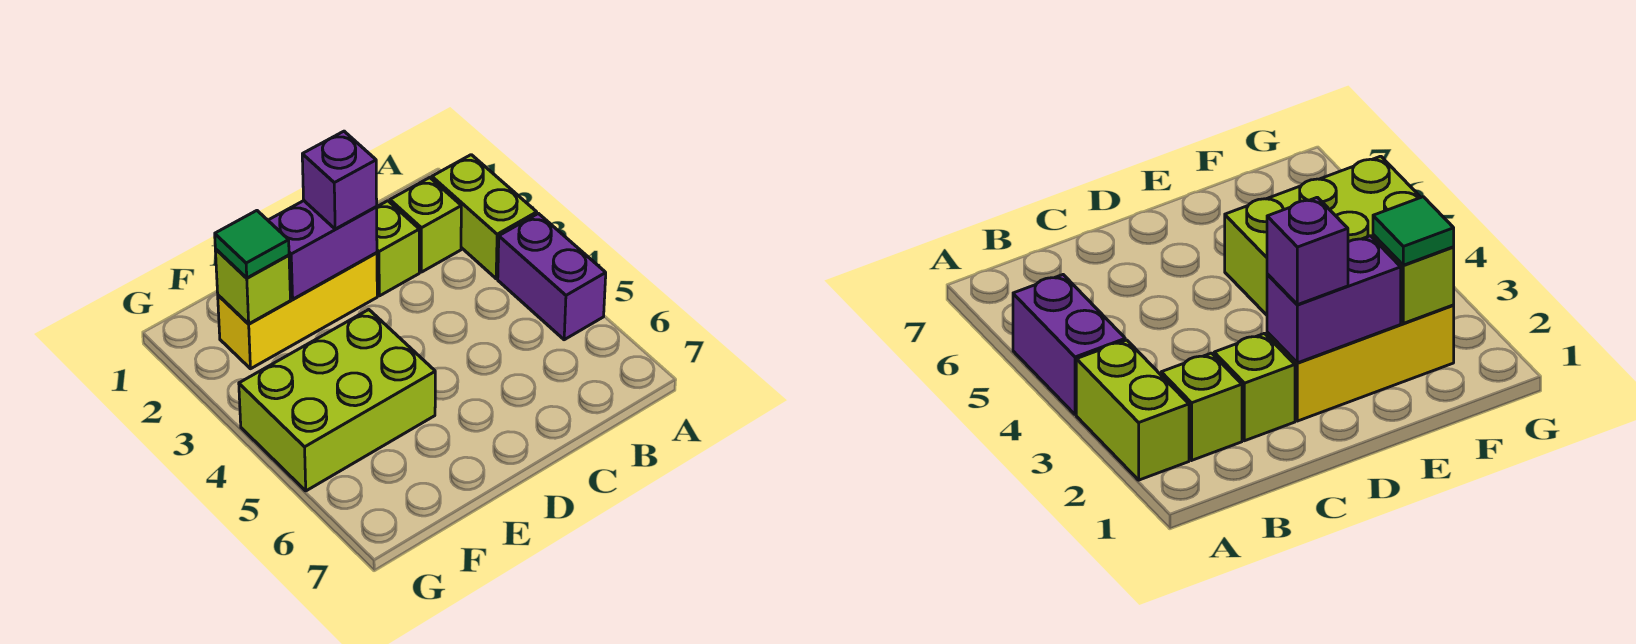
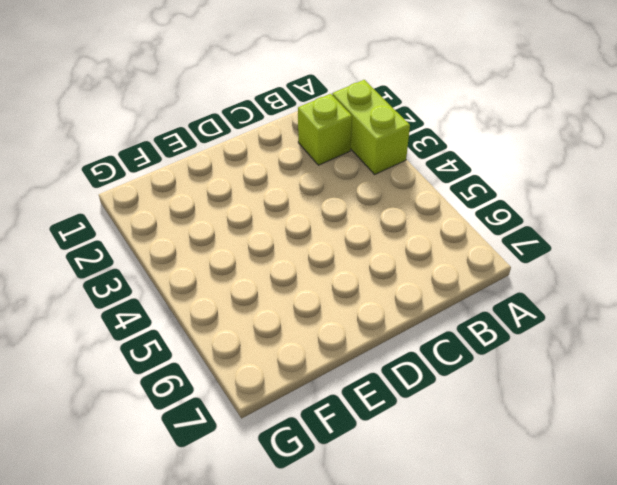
none -> purple 1x2 brick [498,214,606,340]
none -> lime 1x1 brick [377,201,419,296]

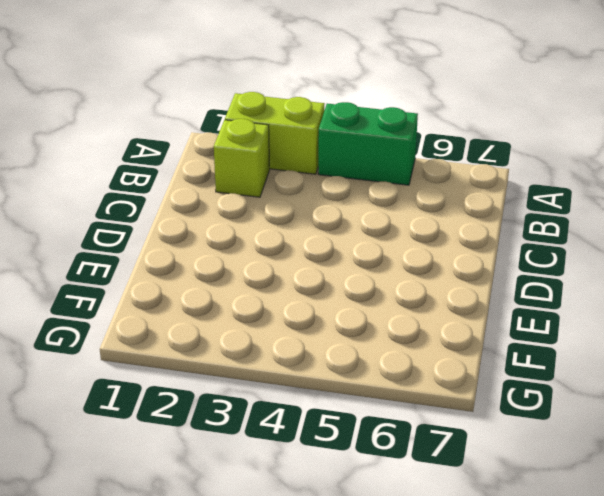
green 1x2 brick [318,102,418,185] -> purple 1x2 brick [498,214,606,340]
none -> lime 1x1 brick [377,201,419,296]
none -> yellow 1x3 brick [218,253,377,369]

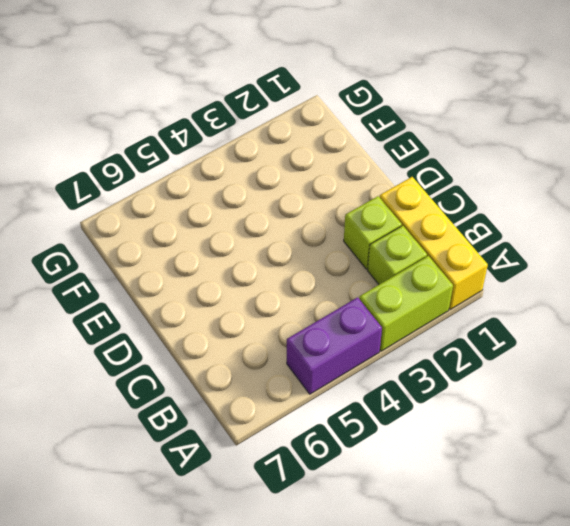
yellow 1x3 brick [380,177,488,309] -> yellow 1x3 brick moved to [218,253,377,369]
none -> lime 2x3 brick [239,310,435,491]
none -> purple 1x2 brick [268,201,377,299]

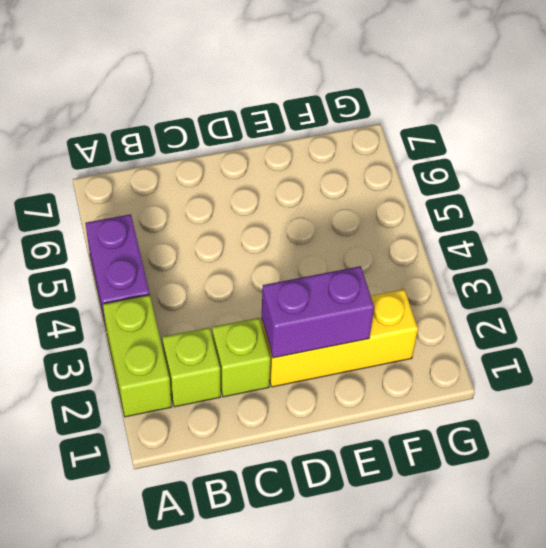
none -> lime 2x3 brick [239,310,435,491]
none -> lime 1x1 brick [215,249,290,324]

